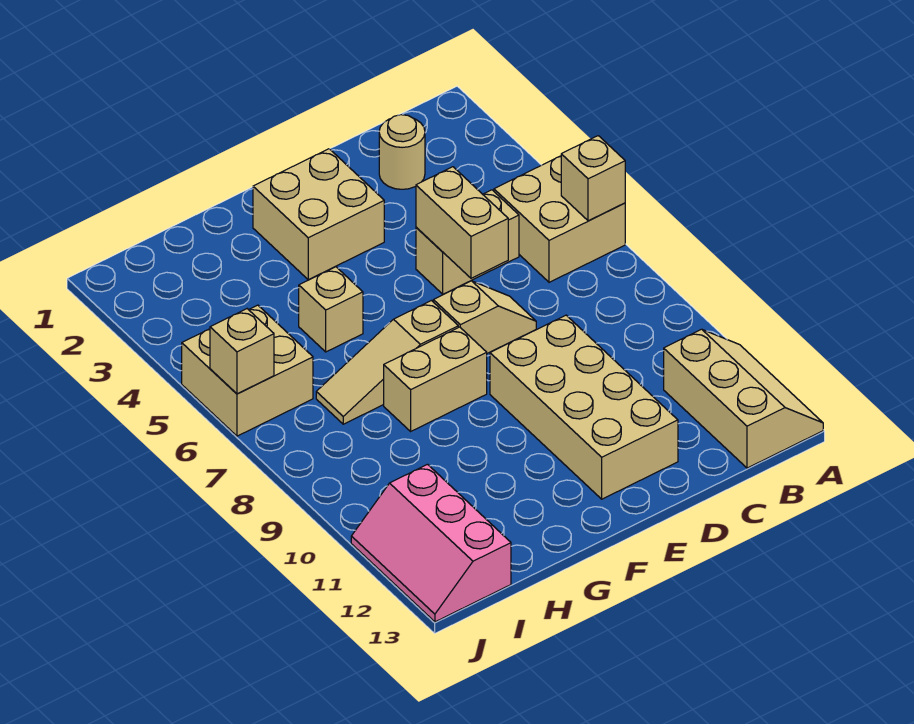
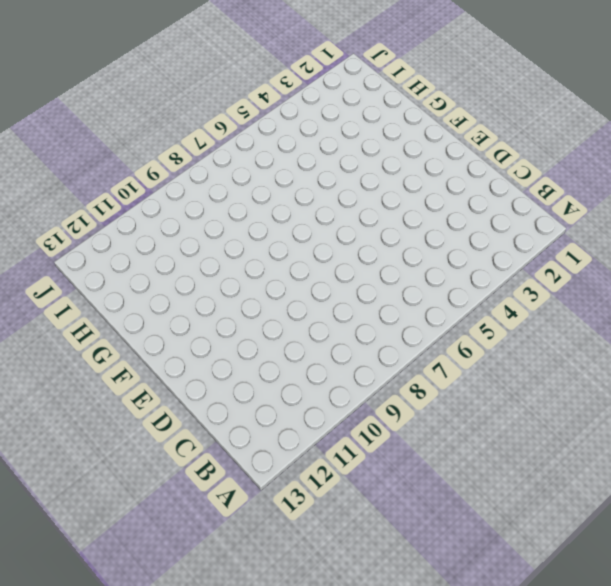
none -> tan 2x2 brick [494,156,625,282]
none -> tan 2x3 slope [664,329,823,468]
none -> tan 1x1 round brick [379,115,425,189]

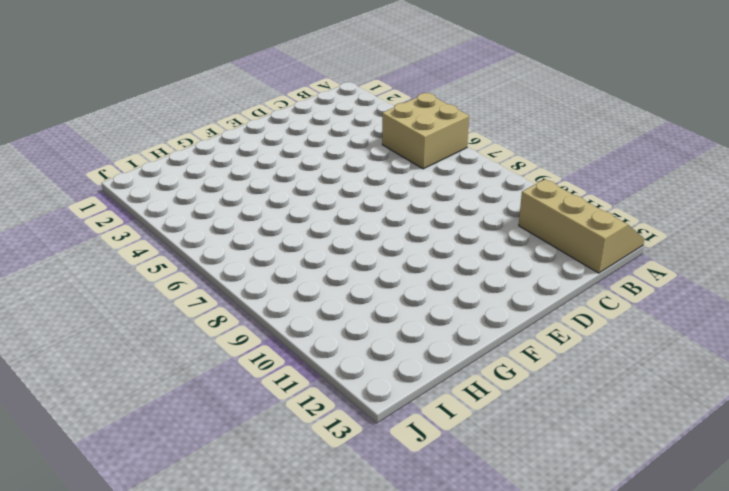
none -> tan 1x1 round brick [379,115,425,189]
none -> tan 1x2 brick [416,190,519,294]
none -> tan 1x2 slope [433,281,536,353]

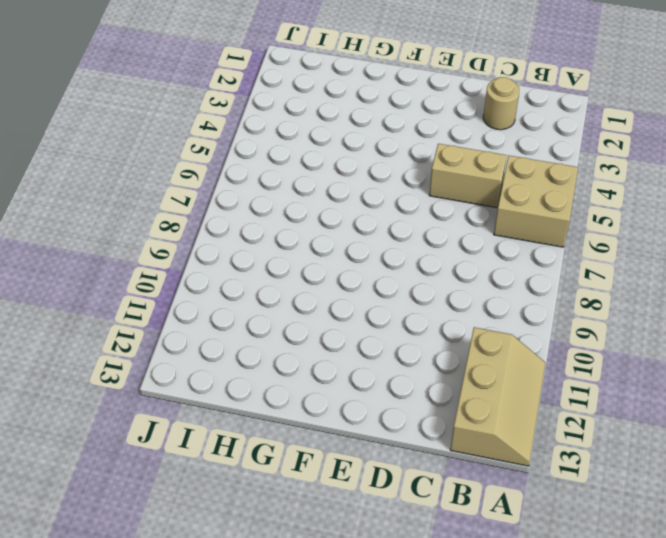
none -> tan 1x2 slope [433,281,536,353]
none -> tan 2x4 brick [490,315,678,499]
none -> tan 2x2 brick [253,149,384,280]

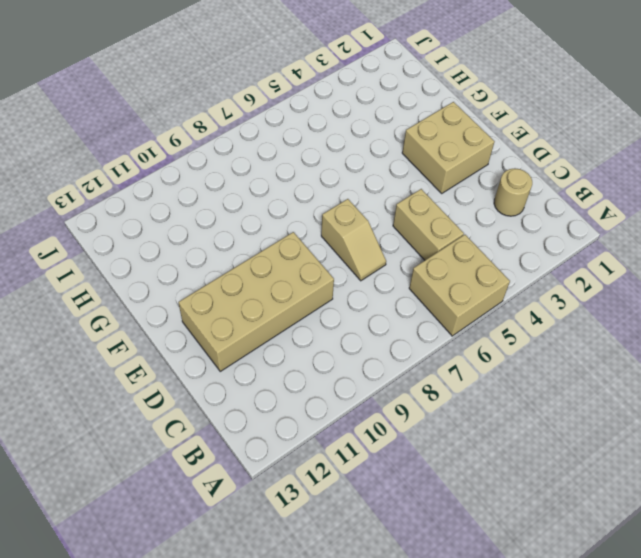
none -> tan 2x3 slope [664,329,823,468]
none -> tan 1x3 slope [316,301,458,424]
none -> tan 1x2 brick [384,327,487,431]

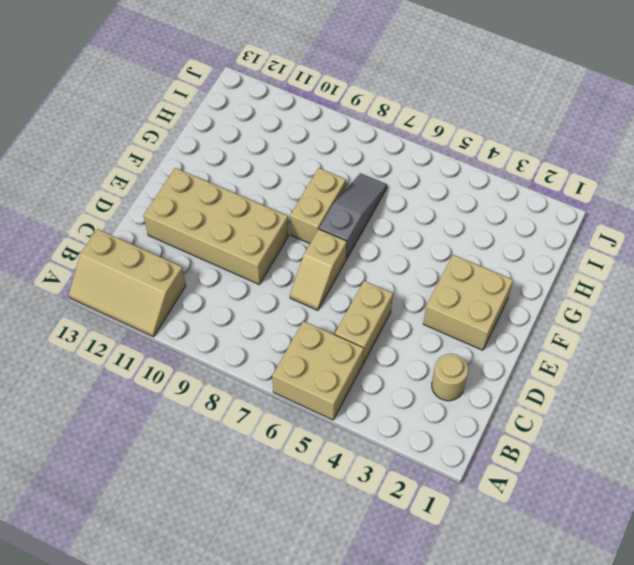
grey 1x3 slope [319,173,387,259] -> tan 1x3 slope [316,301,458,424]
none -> tan 1x1 brick [299,267,363,352]
none -> tan 2x2 brick [182,305,313,436]
none -> pink 2x3 slope [351,464,511,622]

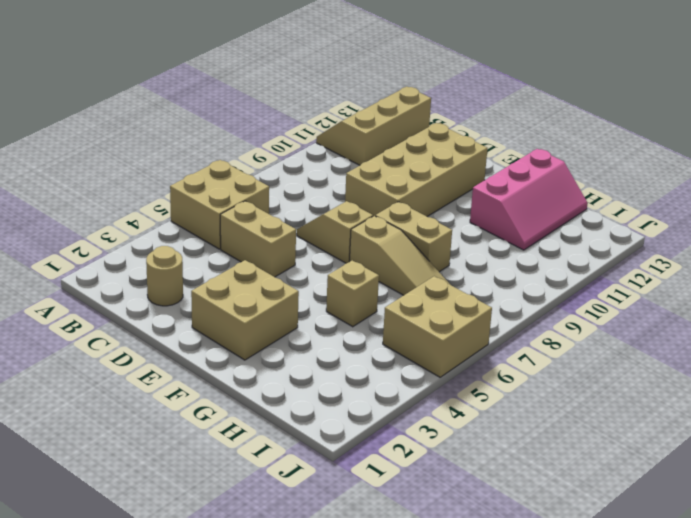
pink 2x3 slope [470,149,588,250] -> pink 2x3 slope moved to [351,464,511,622]
none -> tan 1x1 brick [561,136,625,221]
none -> tan 1x2 brick [416,167,508,278]
none -> tan 1x1 brick [210,309,274,394]

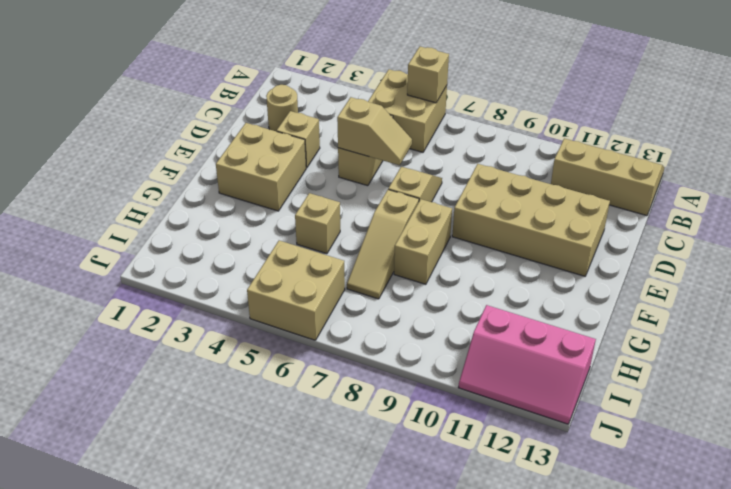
tan 1x1 brick [277,111,320,168] -> tan 1x1 brick moved to [210,309,274,394]
tan 1x2 slope [337,97,412,165] -> tan 1x2 brick [416,167,508,278]

